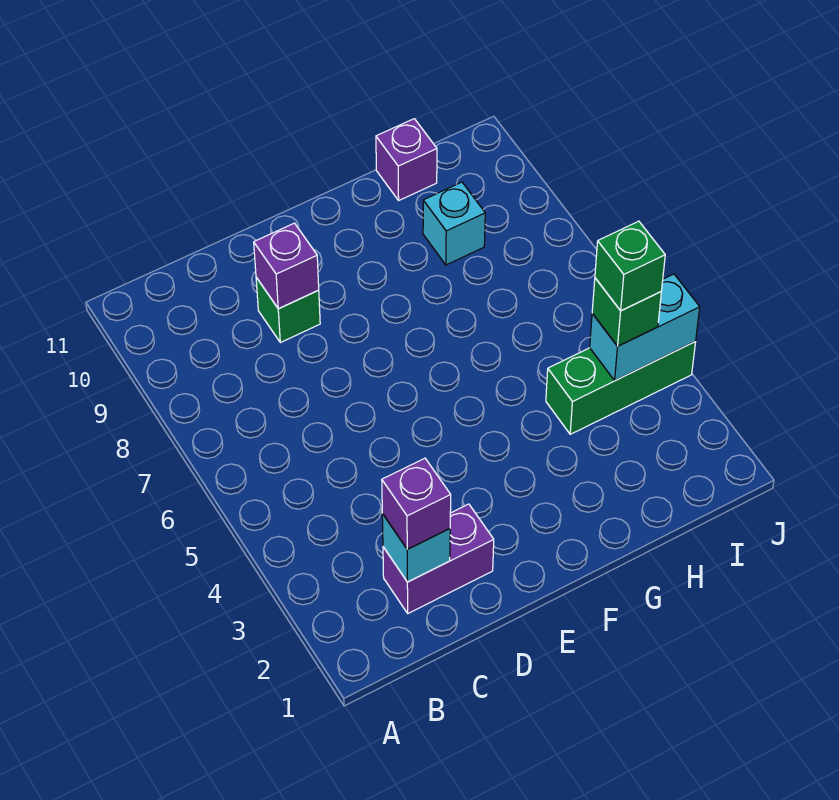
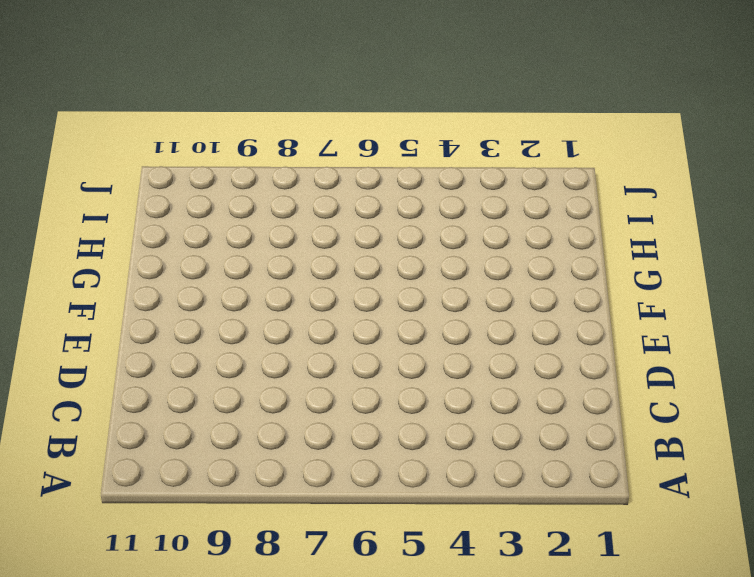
none -> purple 1x2 brick [383,504,494,613]
none -> green 1x1 brick [256,277,320,343]

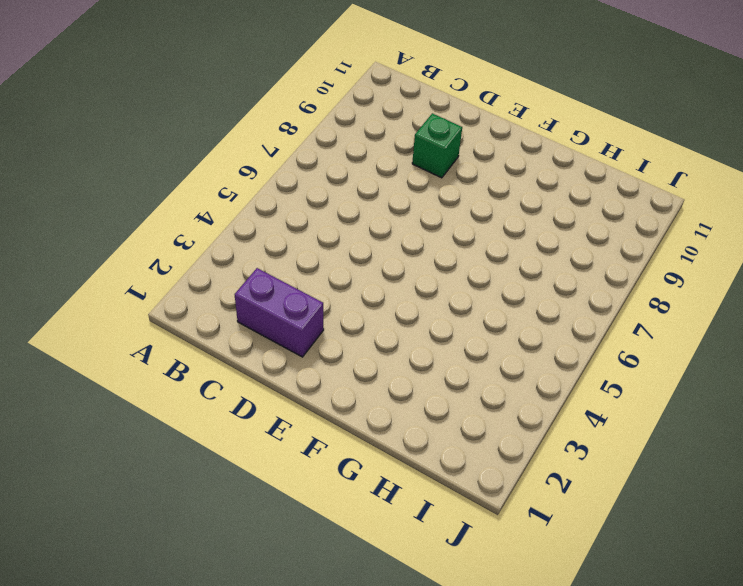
none -> green 1x3 brick [546,342,696,434]
none -> cyan 1x1 brick [423,182,485,265]

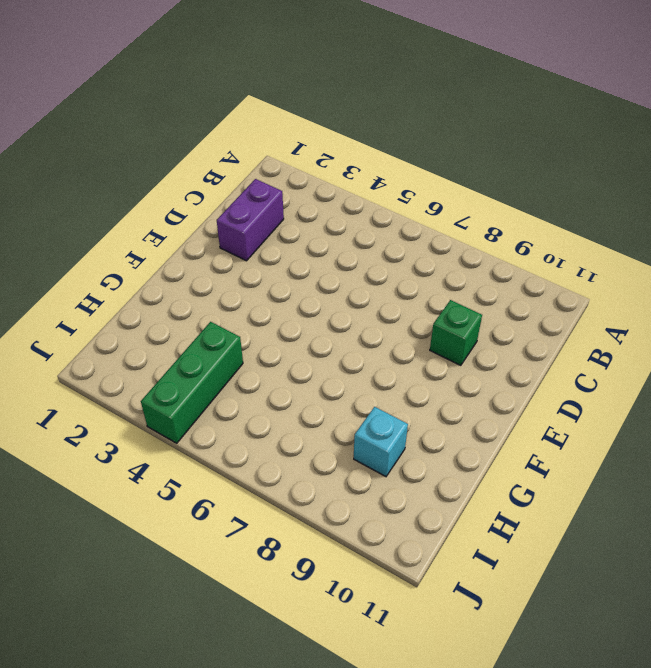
none -> purple 1x1 brick [376,119,437,200]
none -> cyan 1x1 brick [382,514,450,582]

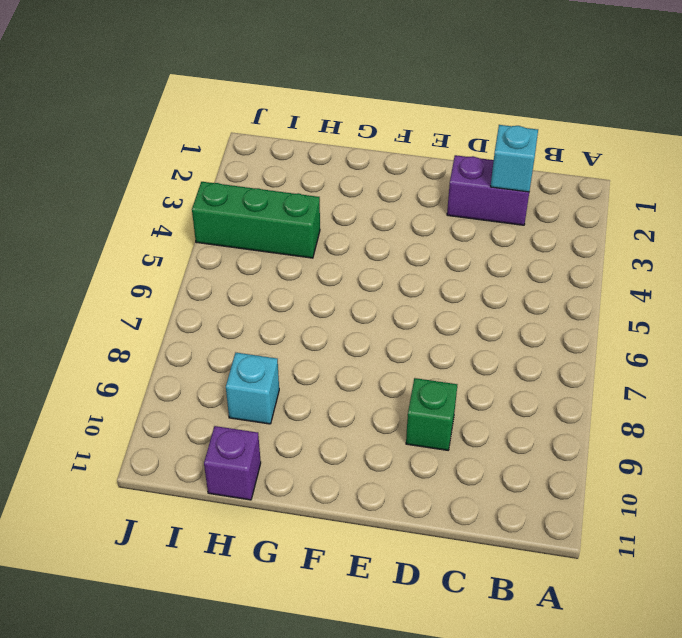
none -> purple 1x1 brick [254,223,319,309]
none -> cyan 1x2 brick [590,274,700,381]

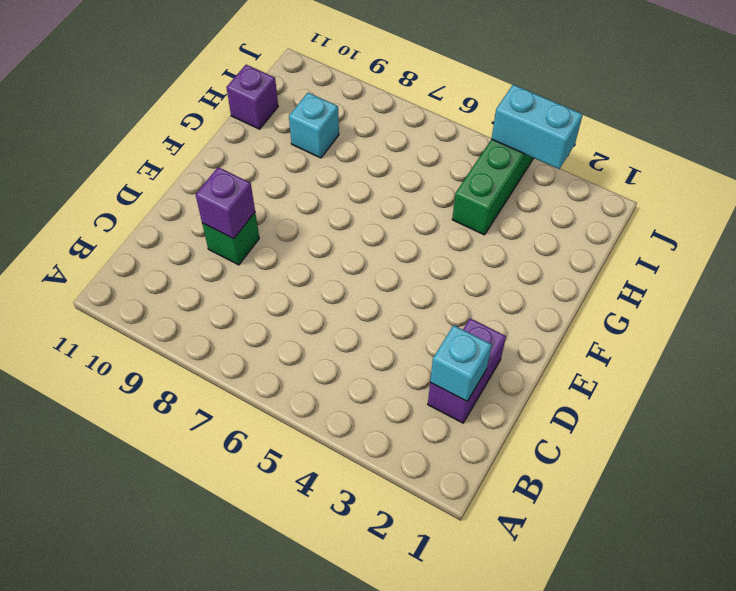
cyan 1x2 brick [492,85,583,169] -> cyan 1x2 brick turned to [590,274,700,381]
none -> purple 1x1 brick [382,458,451,549]
none -> green 1x1 brick [592,278,661,346]

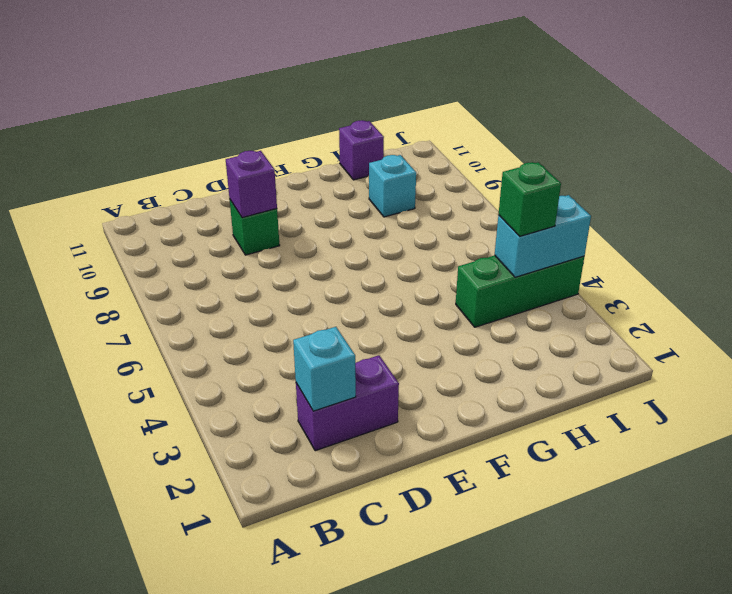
none -> purple 1x1 brick [382,458,451,549]
none -> green 1x1 brick [595,221,665,311]

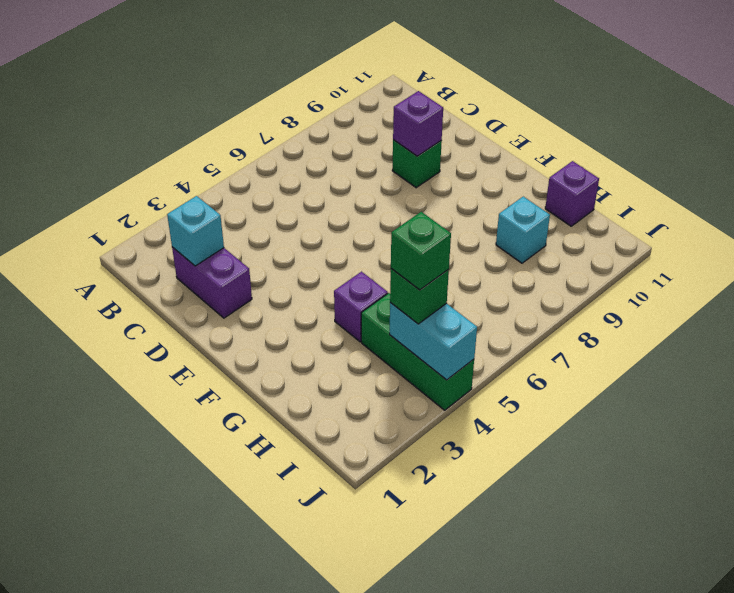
purple 1x1 brick [334,272,388,342] -> purple 1x1 brick moved to [382,458,451,549]

